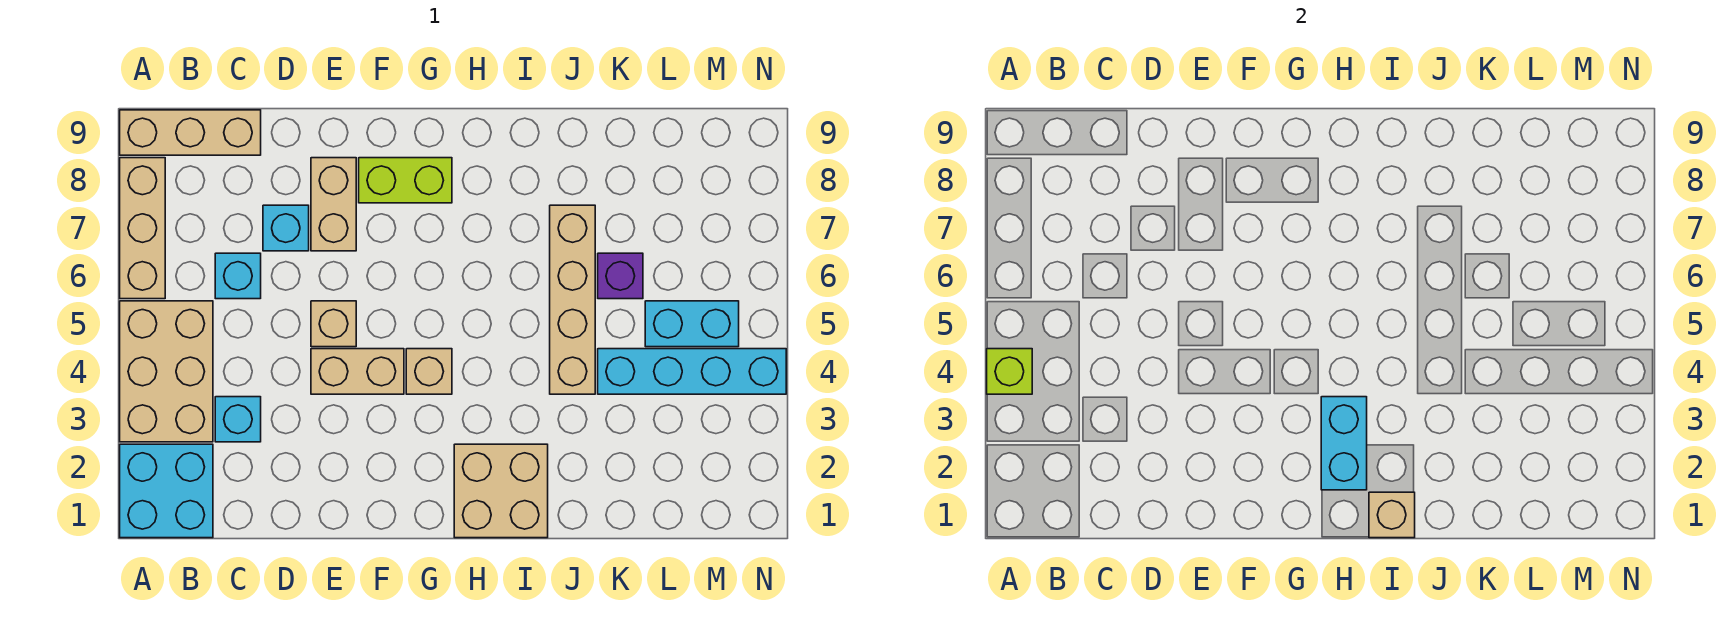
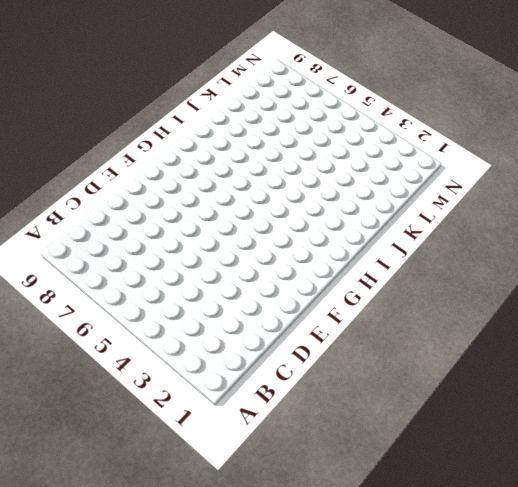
none -> cyan 2x2 brick [120,444,213,538]
none -> tan 2x3 brick [120,301,213,442]
none -> tan 1x3 brick [120,158,165,299]

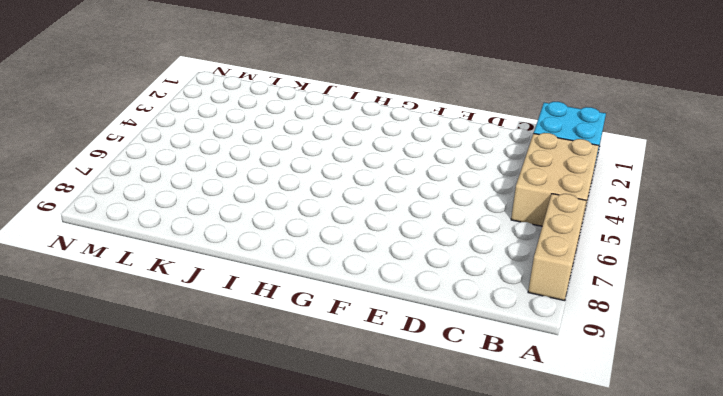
none -> tan 1x3 brick [120,110,261,155]
none -> cyan 1x1 brick [215,397,261,442]
none -> cyan 1x1 brick [215,253,261,299]

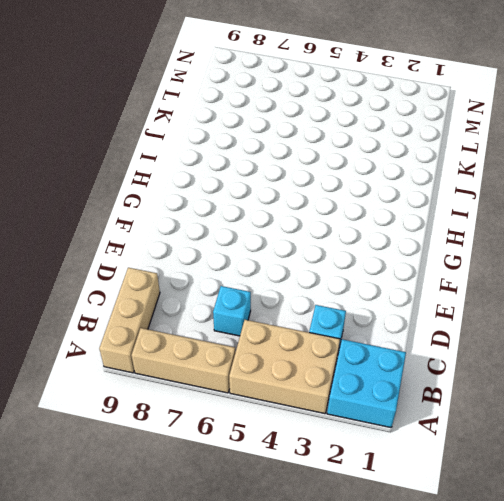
none -> cyan 1x1 brick [263,205,309,251]
none -> tan 1x2 brick [311,349,404,394]
none -> tan 1x1 brick [311,301,356,347]

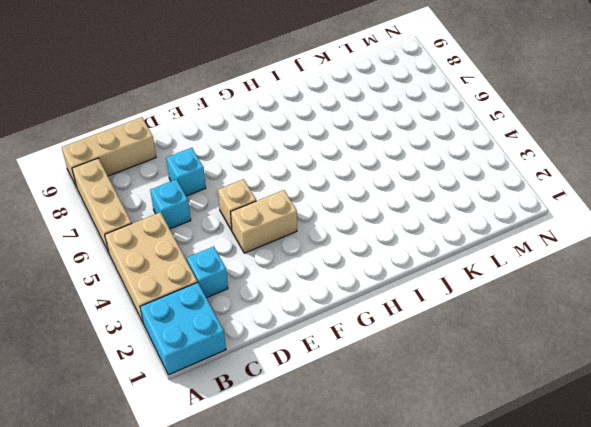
none -> tan 1x2 brick [311,158,356,251]
none -> lime 1x2 brick [359,158,452,203]
none -> tan 1x1 brick [406,349,452,394]

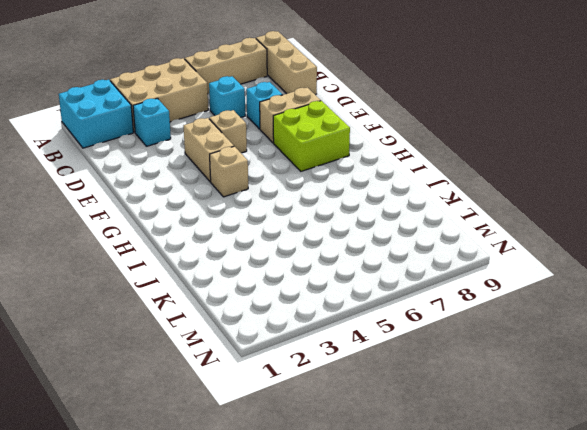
lime 2x2 brick [273,101,350,171] -> lime 1x2 brick [359,158,452,203]
none -> tan 2x2 brick [454,444,548,538]
none -> tan 1x4 brick [550,205,595,394]
none -> cyan 1x4 brick [598,349,786,394]

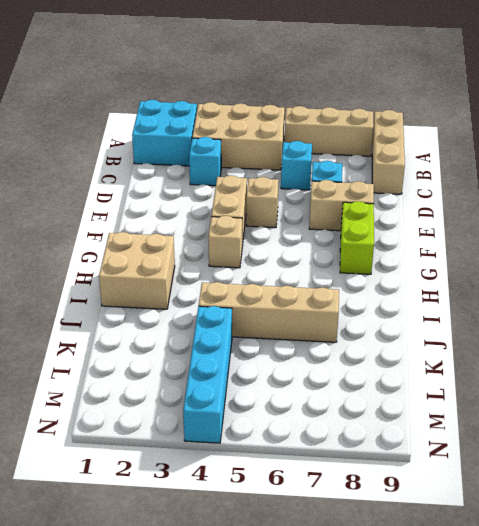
none -> purple 1x1 brick [598,253,643,299]
none -> cyan 1x2 brick [645,301,739,347]
none -> lime 1x1 brick [987,349,1032,394]

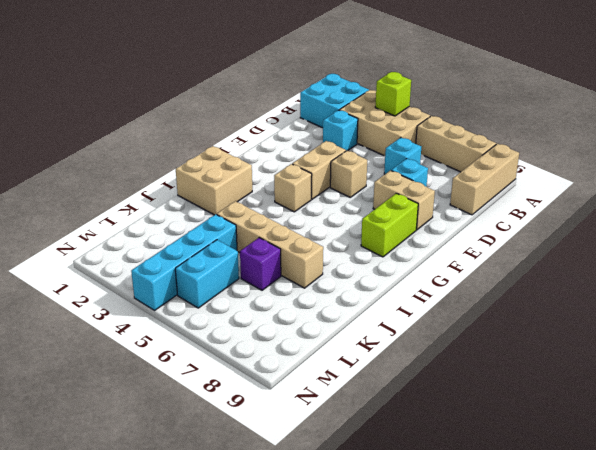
none -> cyan 1x2 brick [1321,397,1367,490]
none -> tan 1x1 brick [1369,492,1415,538]

